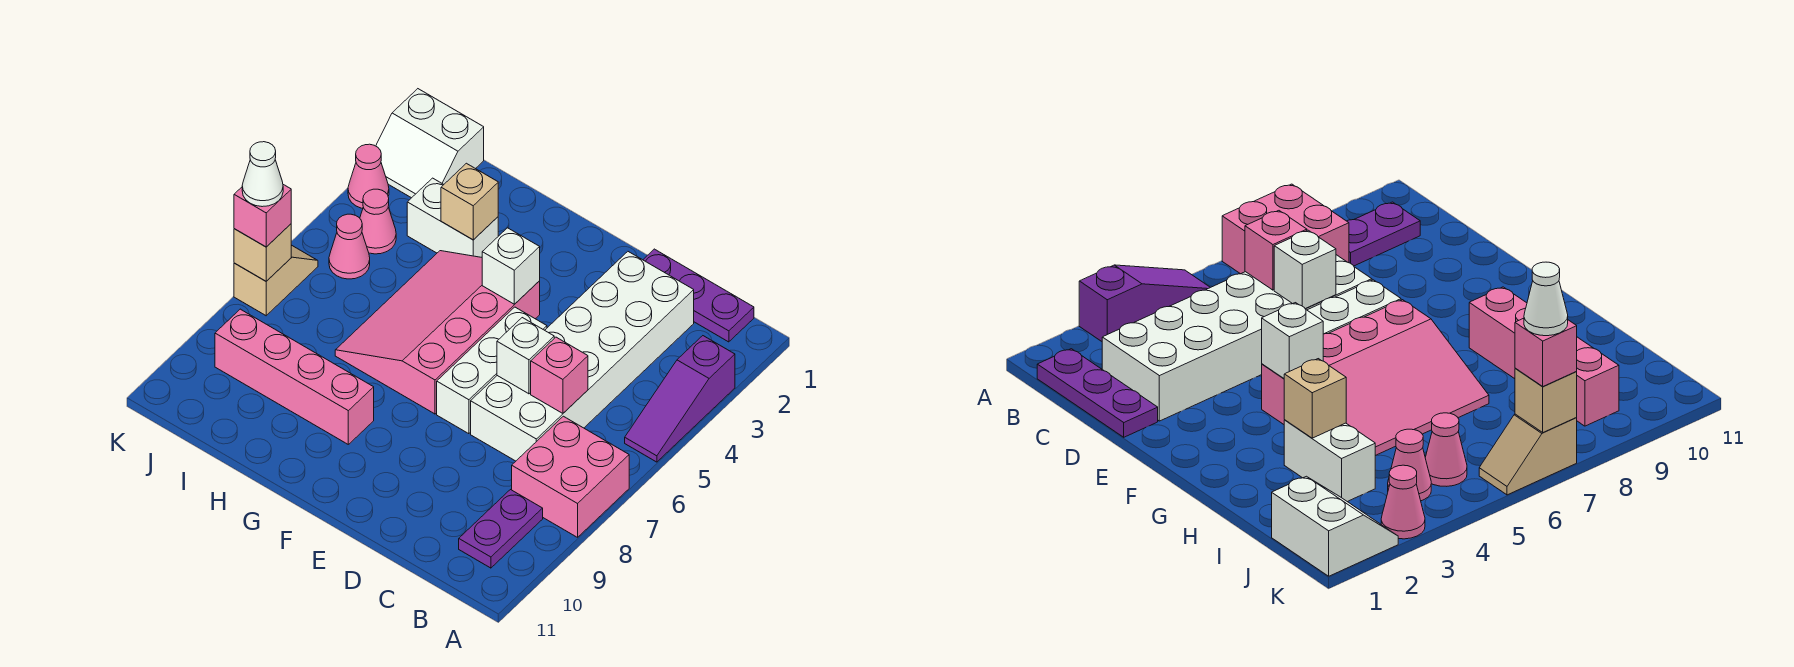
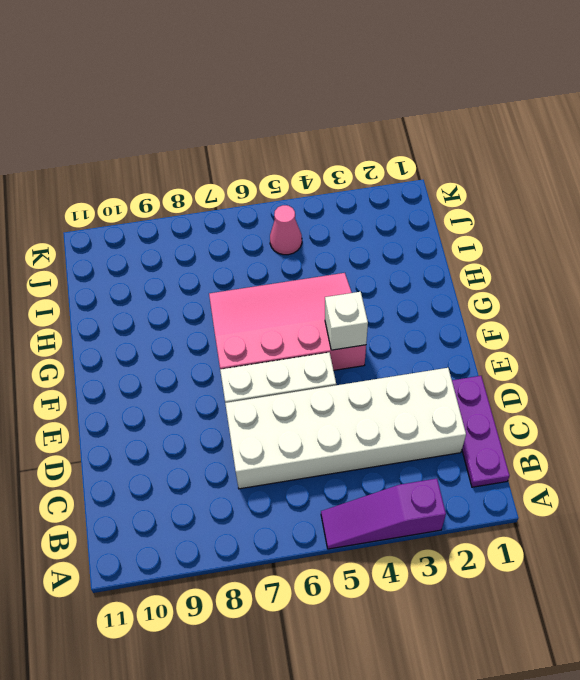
none -> pink 2x2 brick [512,416,629,537]
none -> purple 1x2 plate [459,490,543,568]
none -> pink 1x4 brick [215,309,374,444]

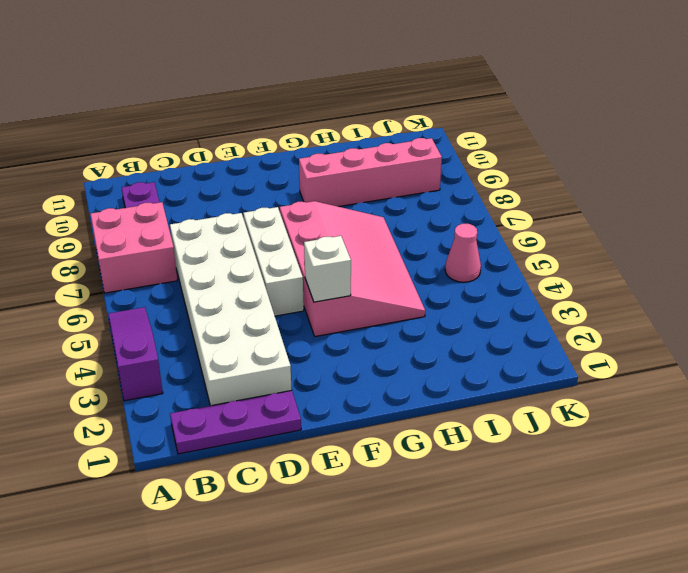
none -> white 1x2 brick [407,178,498,257]
none -> white 2x2 slope [376,89,484,198]
none -> pink 1x1 cone [360,189,396,254]

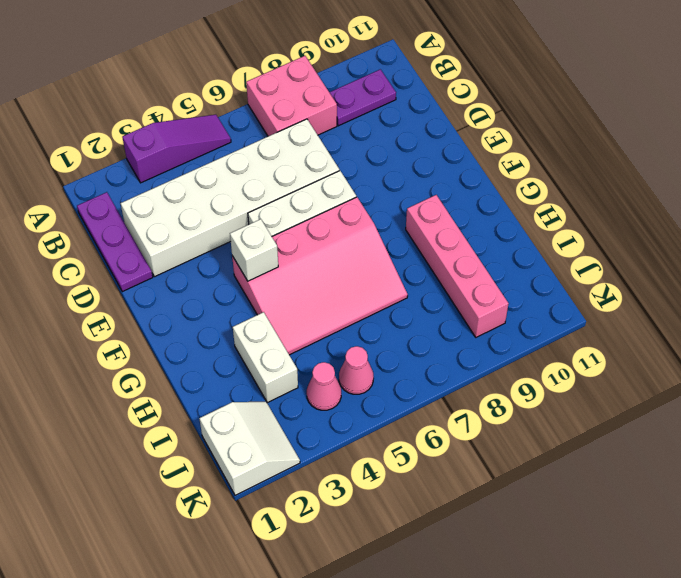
none -> pink 1x1 cone [348,144,389,208]
none -> tan 1x2 slope [234,245,318,316]
none -> pink 1x1 brick [531,337,588,413]

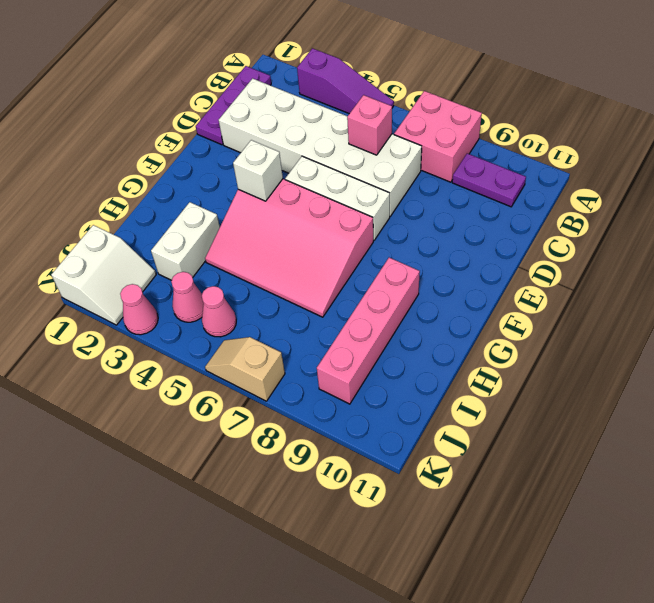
none -> white 1x1 brick [497,318,554,394]
none -> tan 1x1 brick [441,163,498,240]
none -> tan 1x1 brick [234,224,291,281]

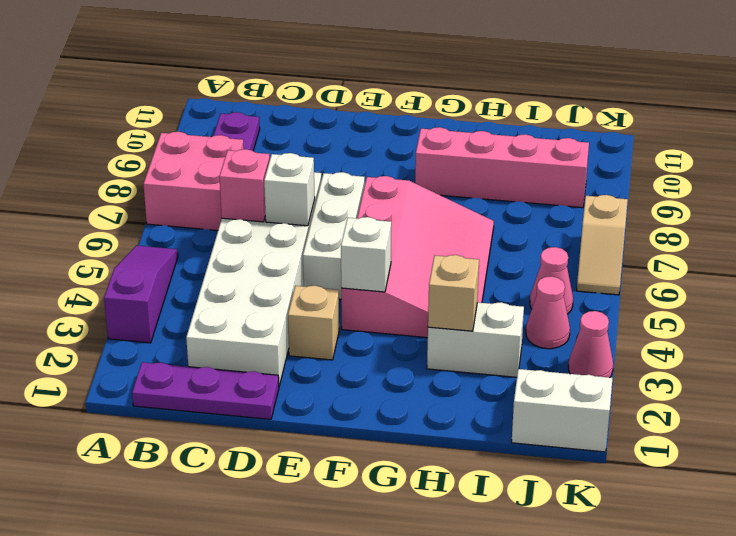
tan 1x1 brick [288,286,339,360] -> tan 1x1 brick moved to [234,224,291,281]
none -> pink 1x1 brick [234,185,291,247]
none -> white 1x1 cone [242,142,283,207]

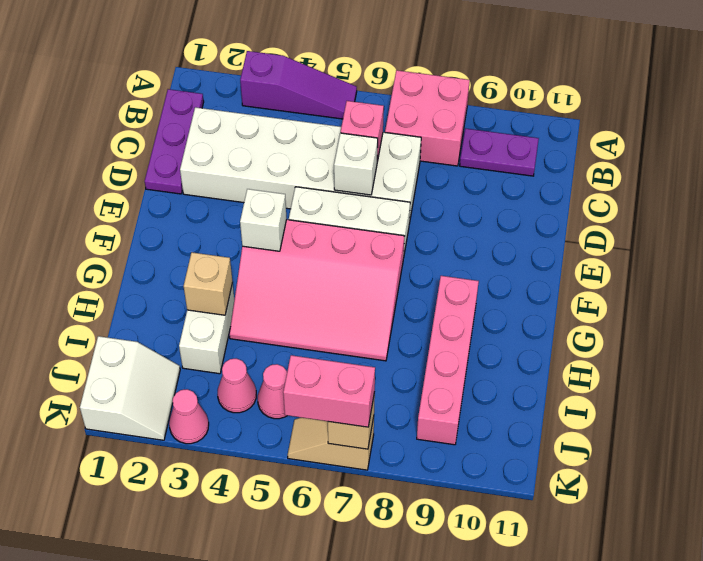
pink 1x2 brick [283,355,375,427] -> pink 1x1 brick [234,185,291,247]
none -> white 1x1 cone [242,142,283,207]

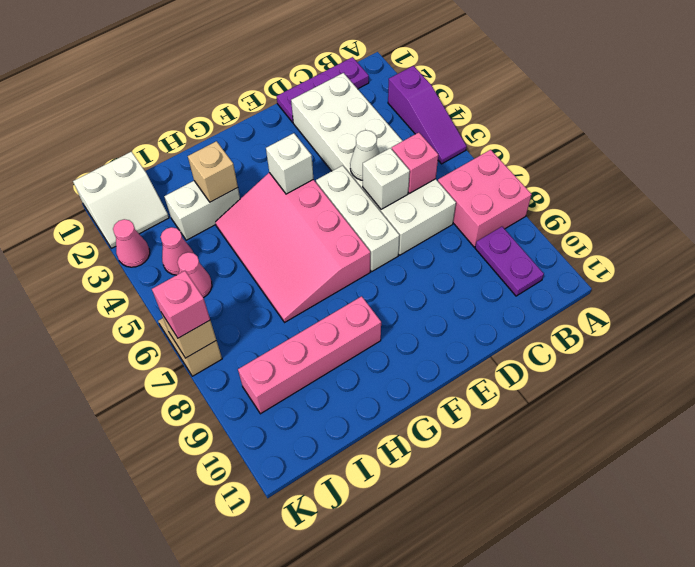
white 1x1 cone [350,130,380,180] -> white 1x1 cone moved to [242,142,283,207]

